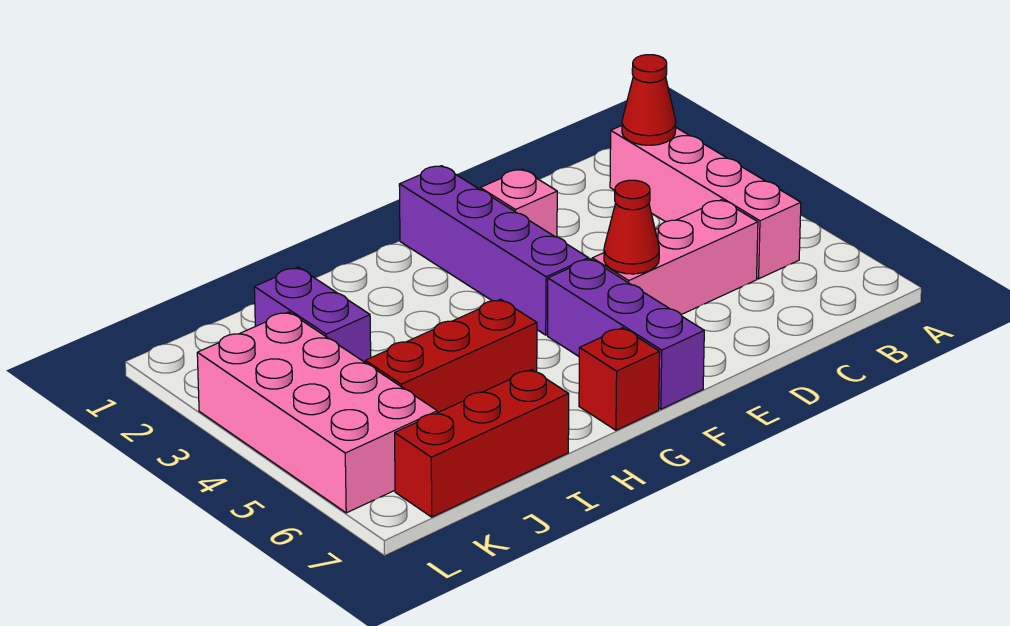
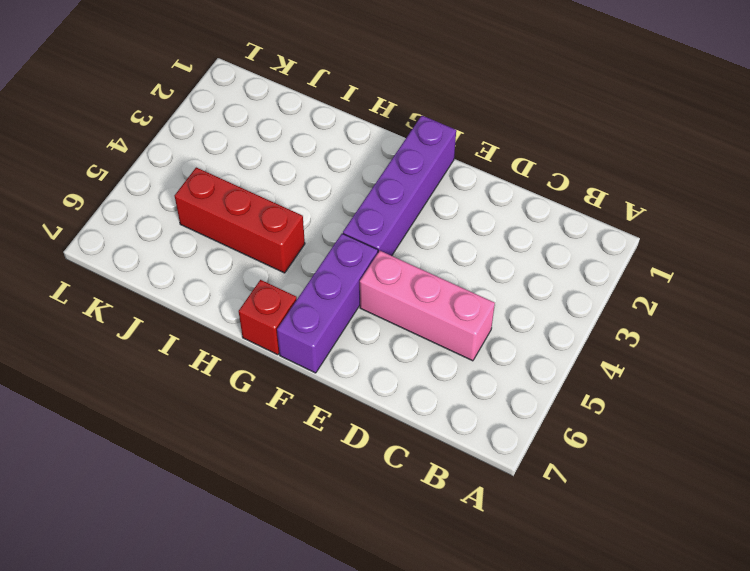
none -> pink 1x4 brick [610,126,801,279]
none -> pink 1x1 brick [480,169,557,237]
none -> red 1x3 brick [395,370,569,517]

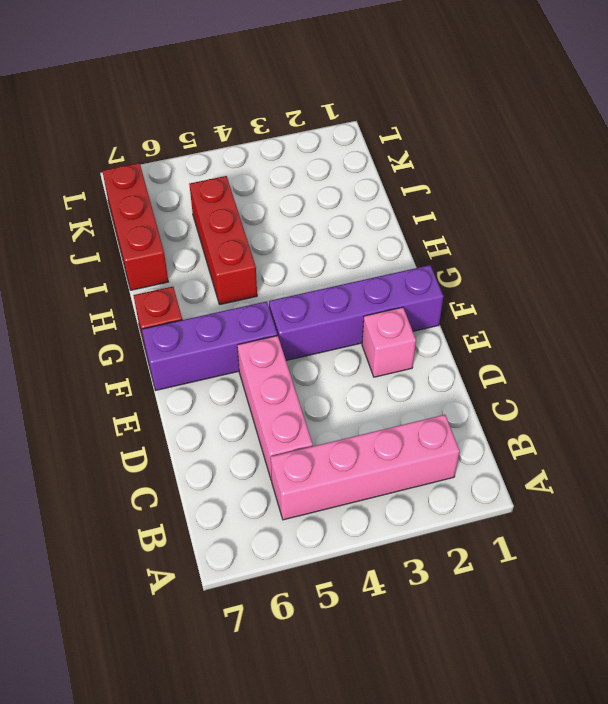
none -> purple 1x2 brick [254,267,371,362]
none -> pink 2x4 brick [197,312,437,513]
none -> red 1x1 cone [622,55,676,145]

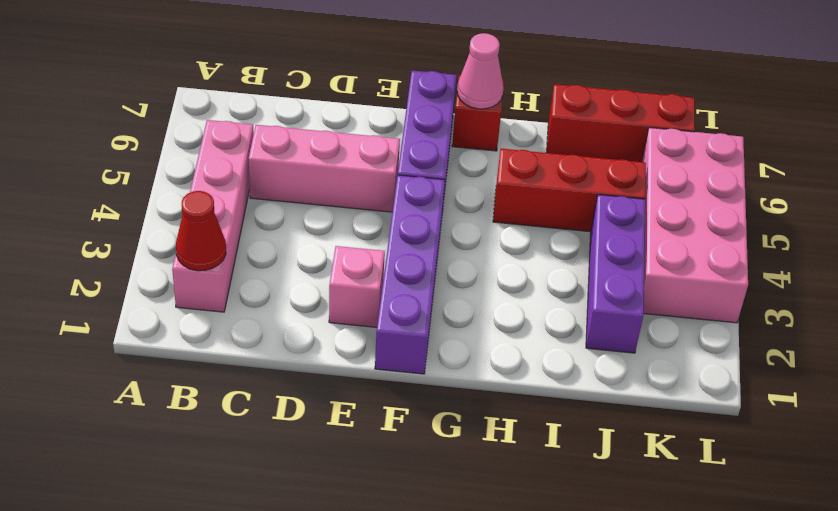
pink 1x1 cone [457,33,503,109] -> none
purple 1x3 brick [586,195,645,353] -> purple 1x2 brick [254,267,371,362]
none -> red 1x1 cone [604,180,659,274]

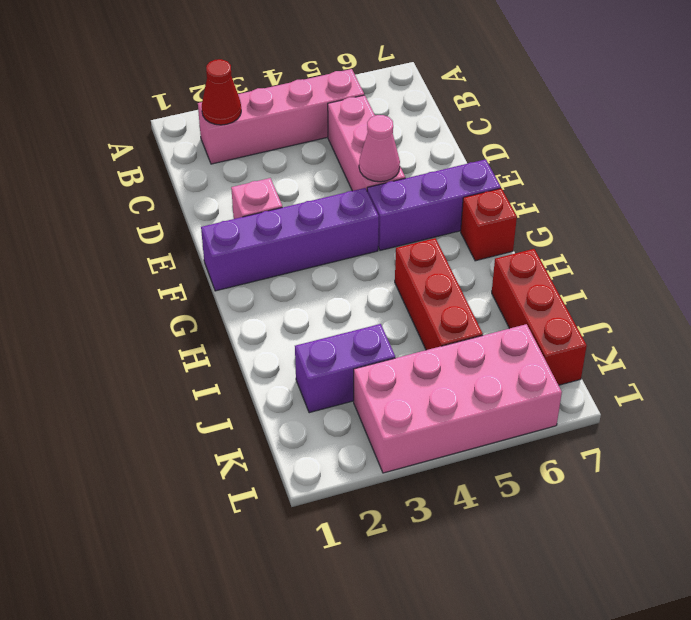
pink 1x1 cone [359,115,400,182] -> red 1x1 cone [604,180,659,274]

